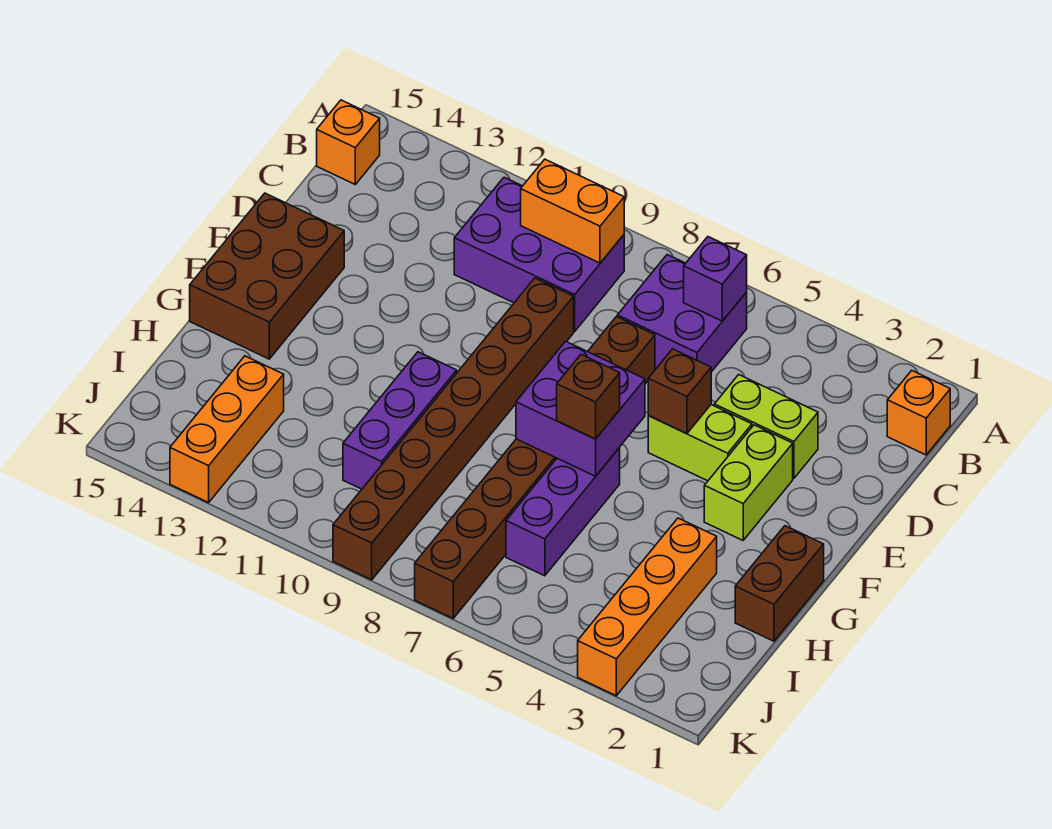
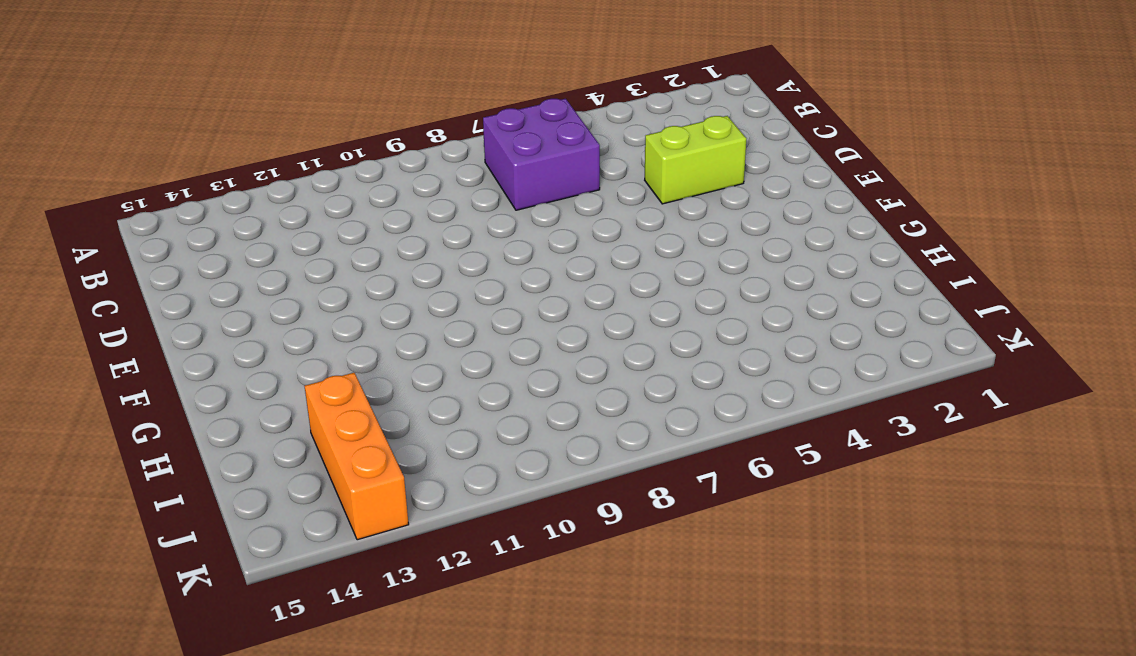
none -> orange 1x1 brick [887,370,950,455]
none -> purple 2x3 brick [454,177,624,331]
none -> orange 1x1 brick [317,100,380,184]

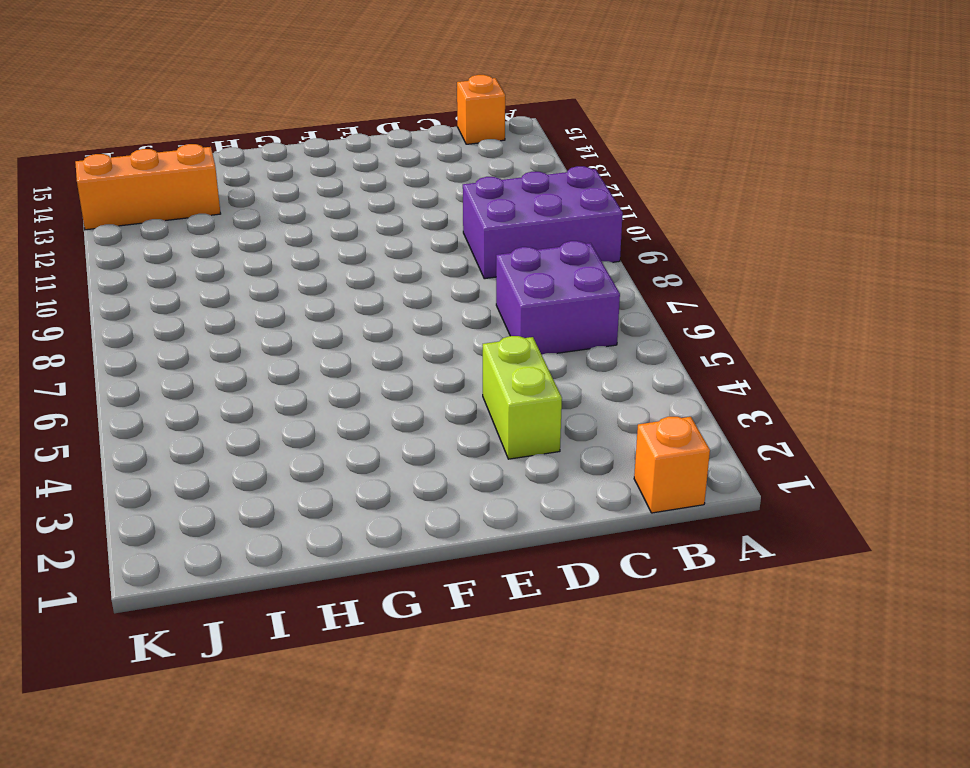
purple 2x3 brick [463,166,623,279] -> purple 2x3 brick turned to [454,177,624,331]
none -> brown 1x8 brick [415,317,655,618]
none -> brown 1x8 brick [333,278,574,580]
none -> lime 1x2 brick [704,425,793,540]

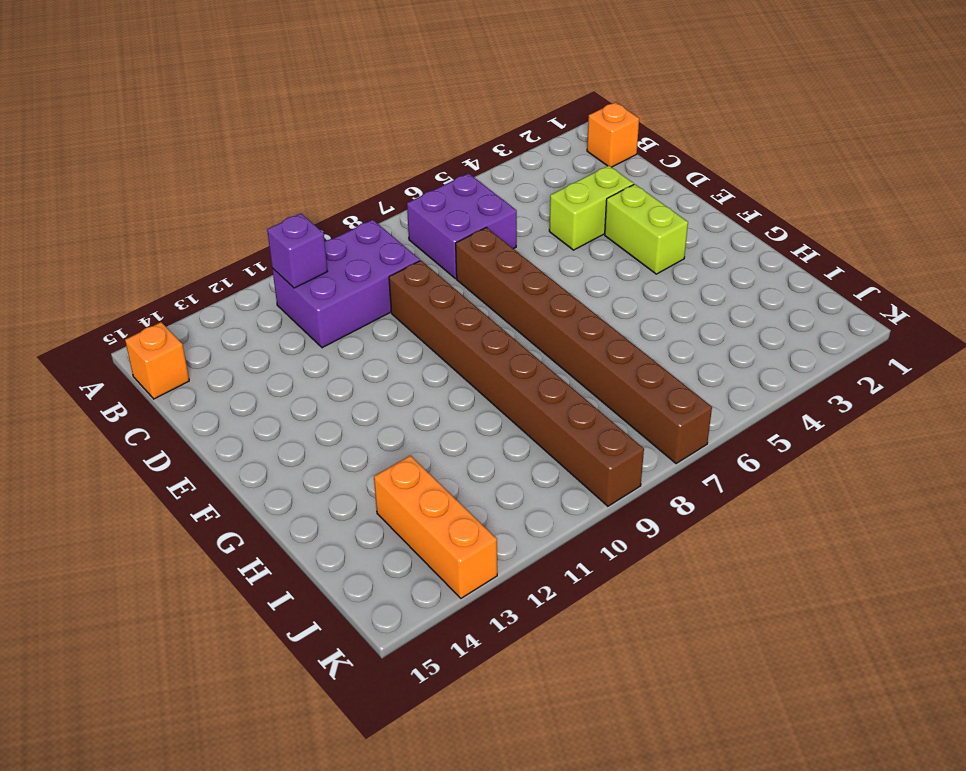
purple 1x1 brick [267,213,328,288] -> purple 1x1 brick moved to [684,237,747,321]
none -> lime 1x2 brick [648,405,752,481]
none -> brown 2x3 brick [190,193,344,359]
none -> brown 1x2 brick [735,526,824,641]

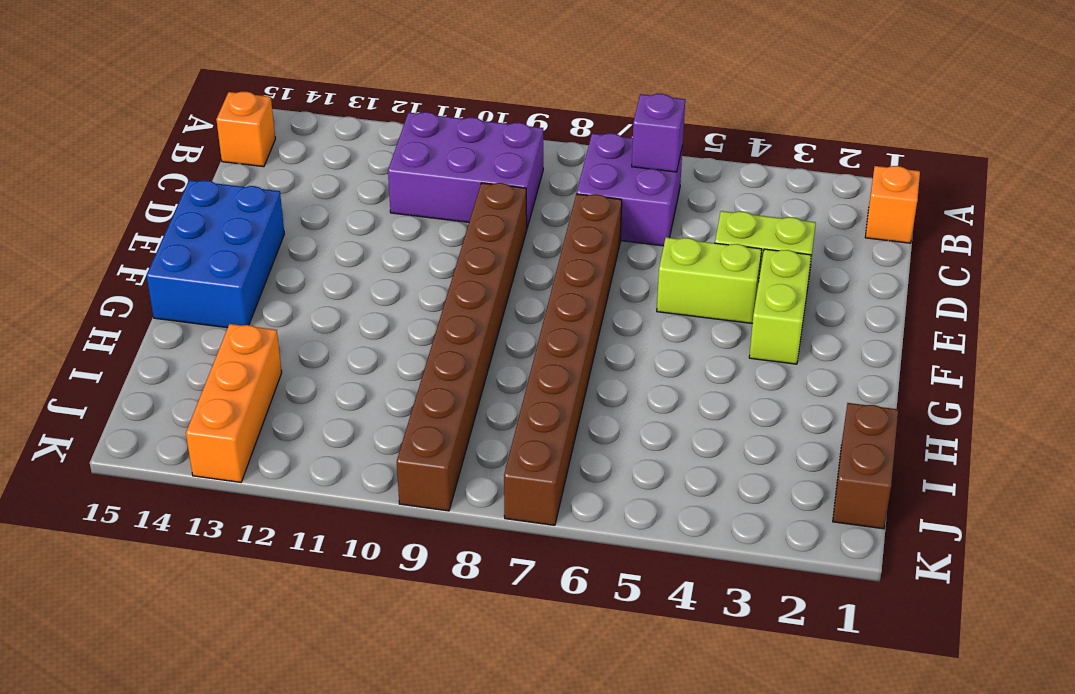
blue 2x3 brick [147,180,284,328] -> brown 2x3 brick [190,193,344,359]
brown 1x2 brick [833,403,898,529] -> brown 1x2 brick moved to [735,526,824,641]
none -> purple 1x3 brick [506,448,620,576]
none -> purple 1x3 brick [343,352,457,489]
none -> orange 1x4 brick [578,518,717,696]

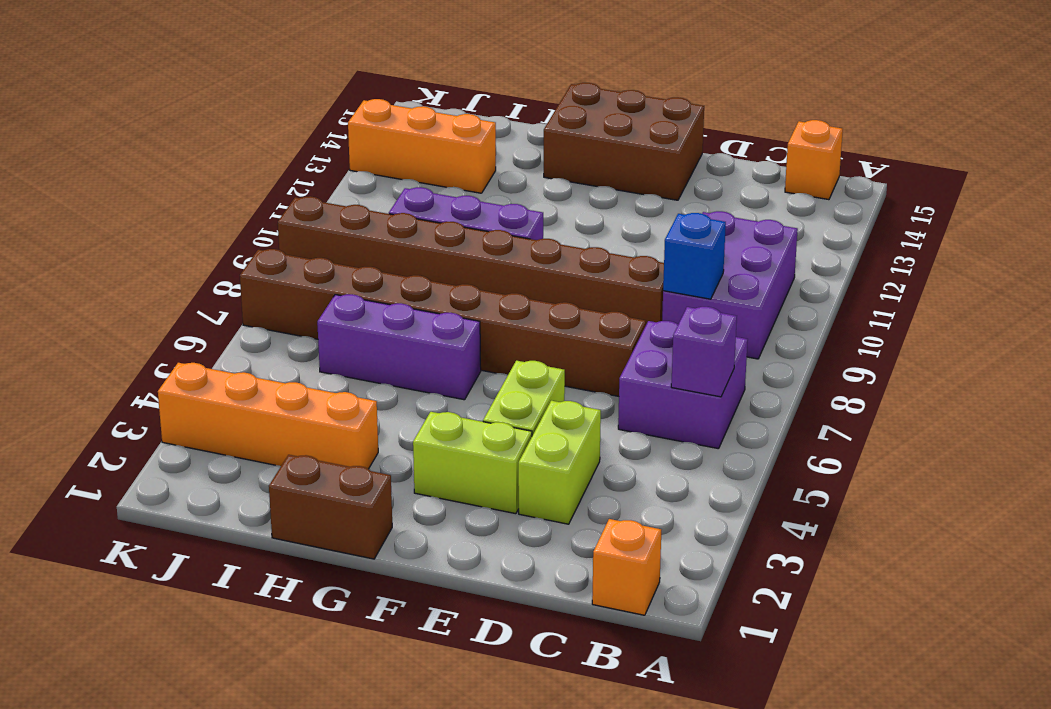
blue 1x1 brick [663,213,726,299] -> none
none -> orange 1x2 brick [521,159,624,263]
none -> brown 1x1 brick [648,349,711,434]
none -> purple 2x2 brick [516,341,645,476]

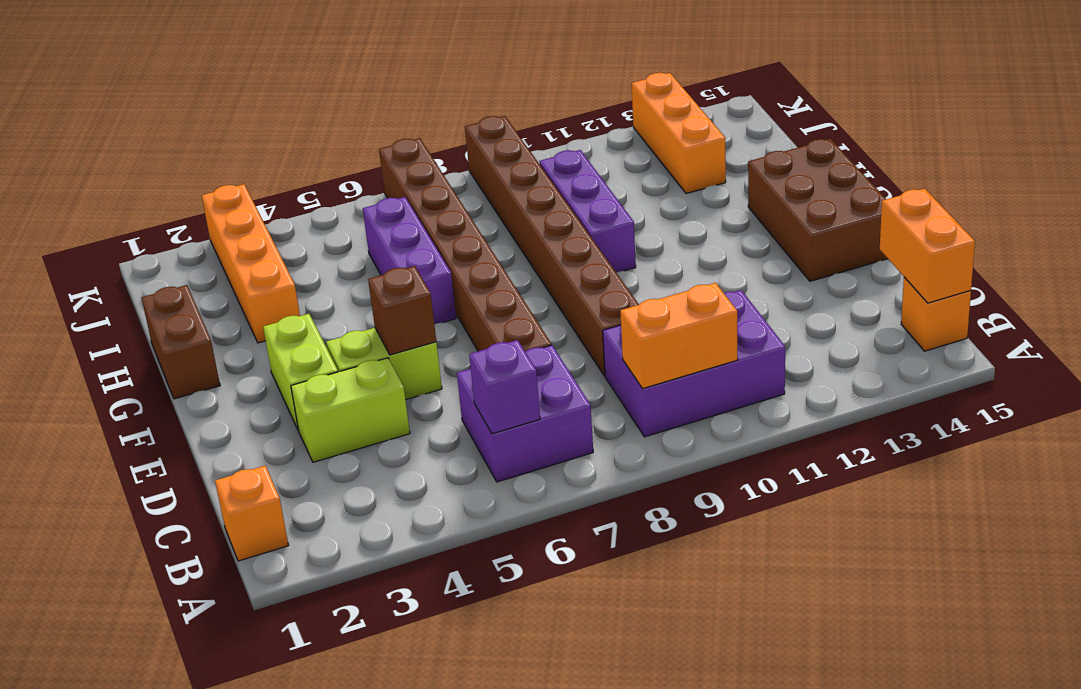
orange 1x2 brick [880,189,975,303] -> none
none -> purple 2x2 brick [516,341,645,476]
none -> brown 1x1 brick [557,354,620,439]

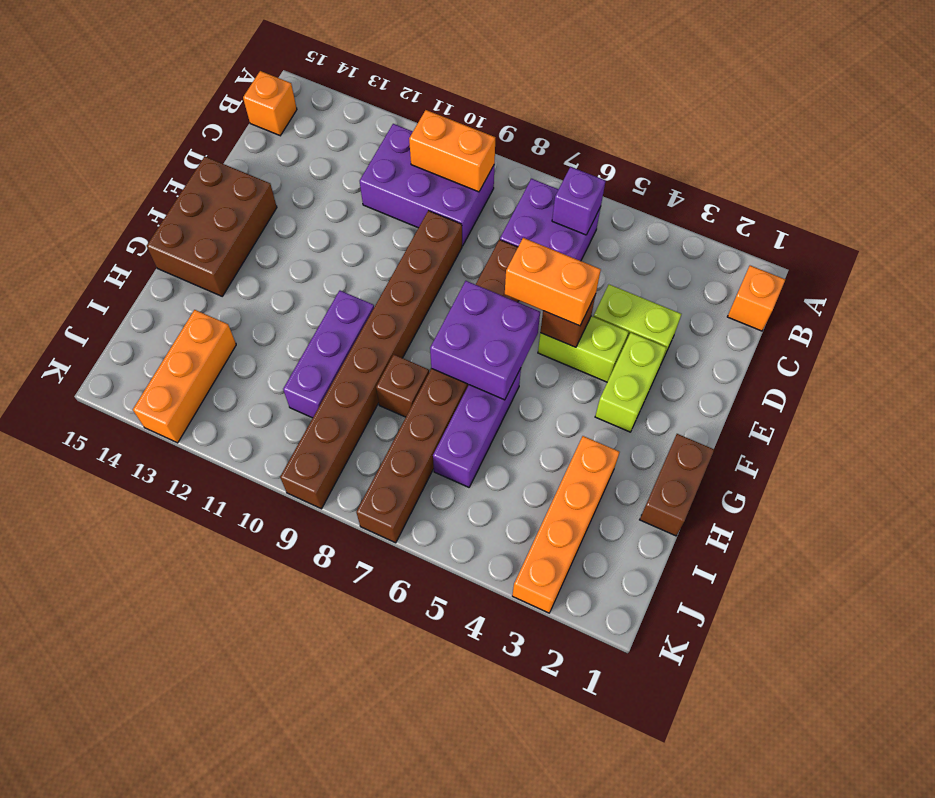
orange 1x2 brick [505,238,601,326] -> none
brown 1x1 brick [376,355,429,417] -> brown 1x1 brick moved to [557,354,620,439]

